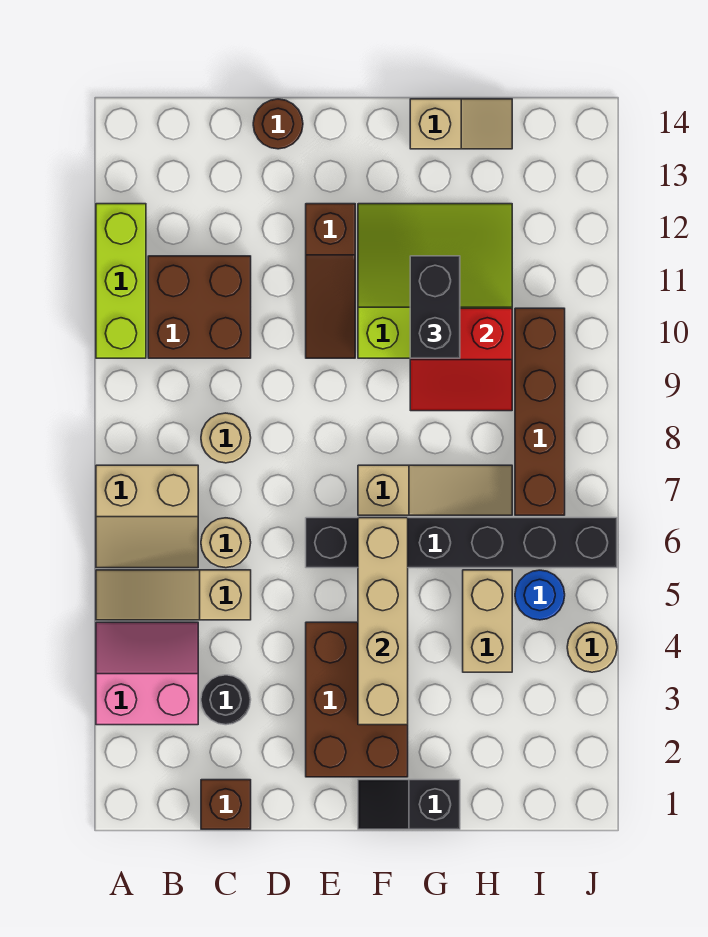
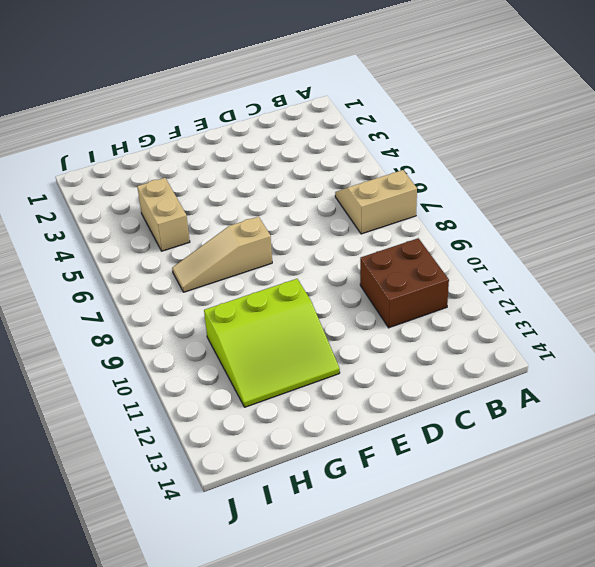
none -> pink 2x2 slope [96,622,198,725]
none -> tan 1x3 slope [96,570,251,620]
none -> lime 1x3 brick [96,204,146,358]

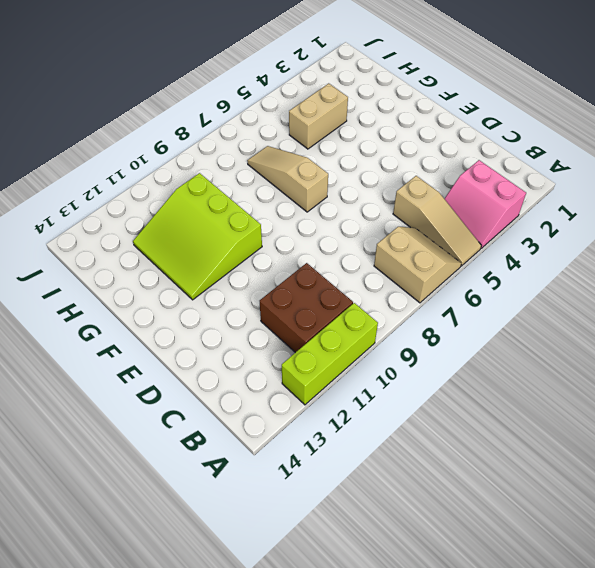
none -> brown 1x1 brick [201,780,251,829]
none -> black 1x1 round brick [201,675,251,725]
none -> tan 1x1 round brick [201,518,251,568]

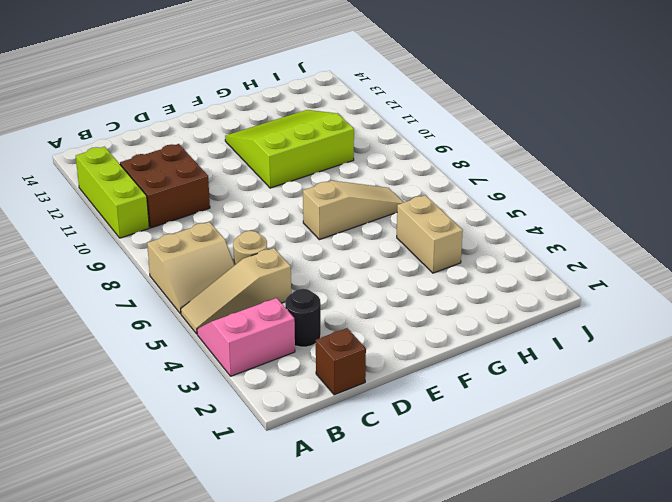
none -> tan 1x1 round brick [201,413,251,463]
none -> brown 1x1 round brick [253,99,303,149]
none -> brown 2x3 brick [306,622,408,777]

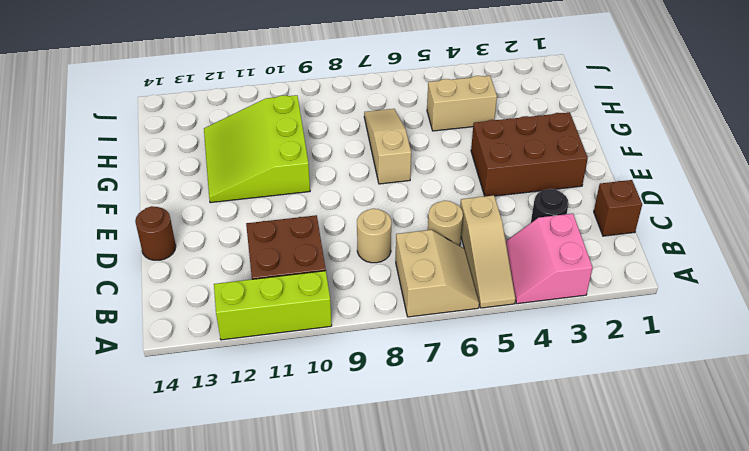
none -> black 1x6 brick [306,518,617,568]
none -> brown 1x3 slope [306,204,355,358]
none -> black 1x2 slope [358,780,460,829]

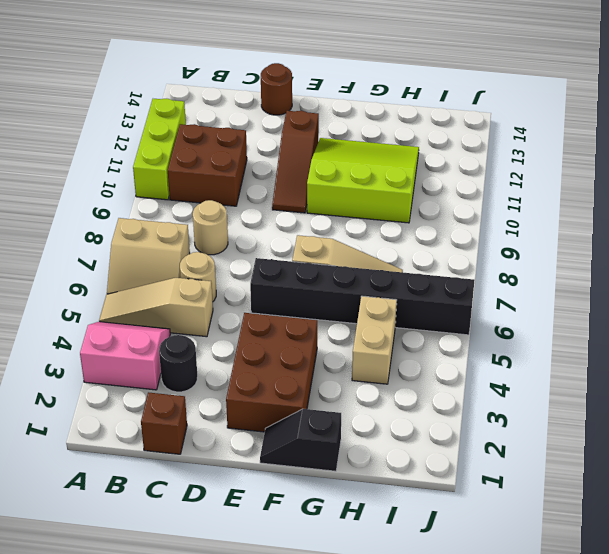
none -> tan 1x2 slope [410,99,512,149]
none -> blue 1x1 round brick [515,570,565,620]
none -> brown 1x4 brick [515,308,565,515]

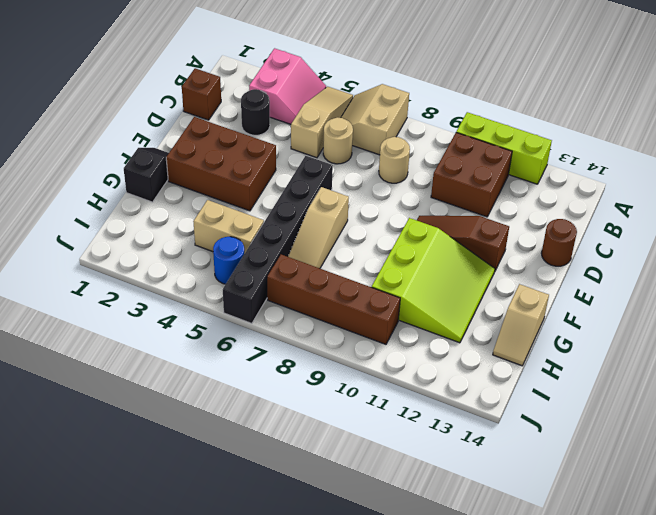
none -> tan 1x1 round brick [567,623,617,672]
none -> tan 1x4 brick [358,518,408,725]
none -> red 2x2 slope [410,308,512,411]

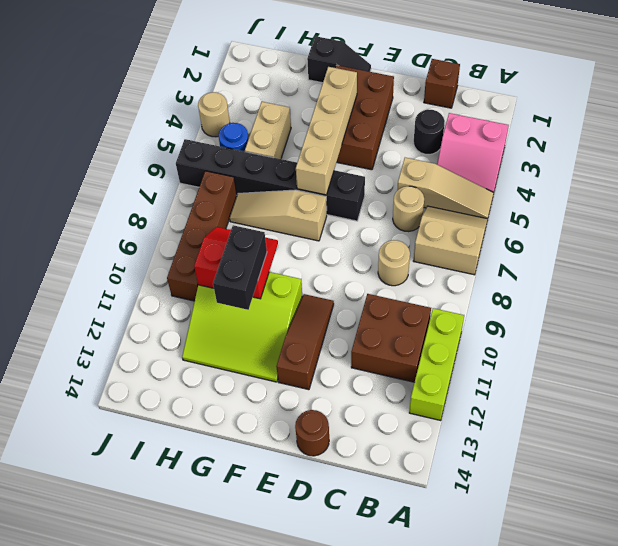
none -> tan 1x2 slope [410,99,512,149]

